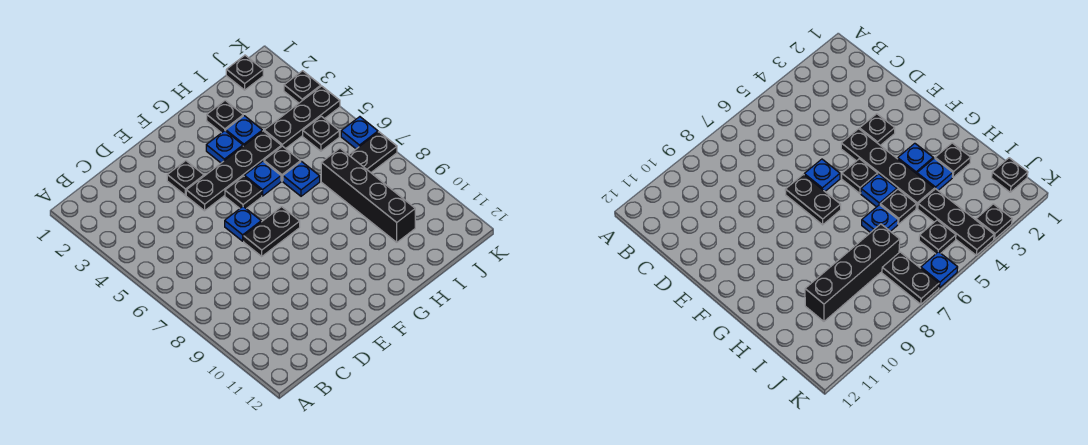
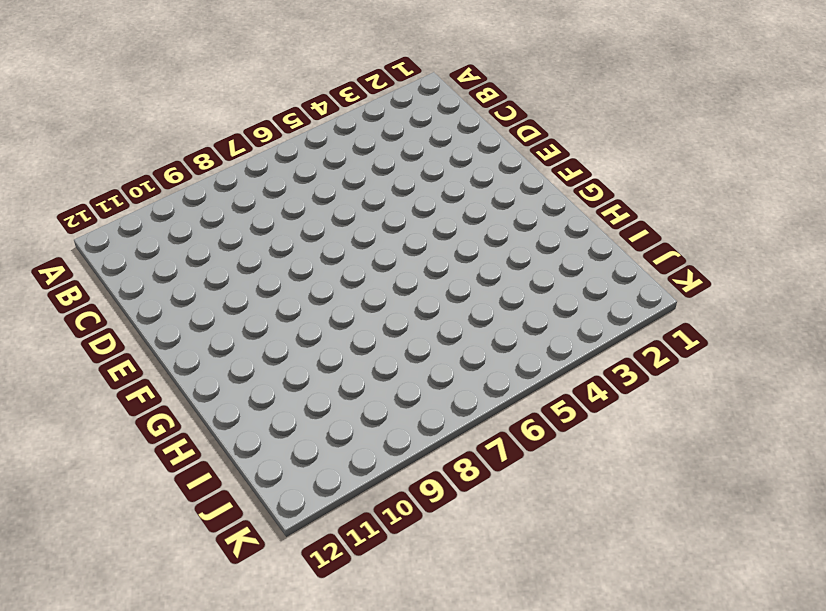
none -> black 1x1 plate [167,161,204,195]
none -> black 1x4 plate [186,131,281,211]
none -> blue 1x1 plate [225,207,261,241]

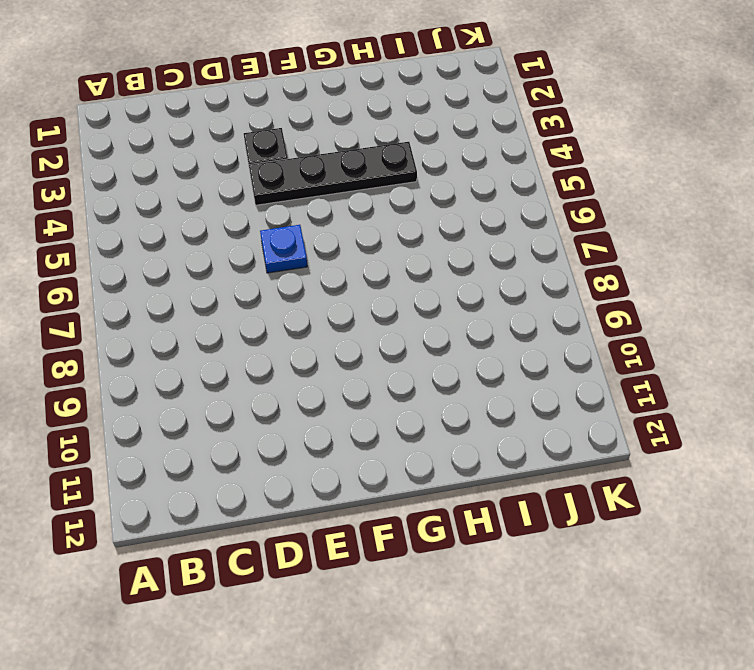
none -> black 1x2 plate [244,207,300,256]
none -> black 1x1 plate [225,176,262,209]
none -> blue 1x1 plate [206,131,243,163]

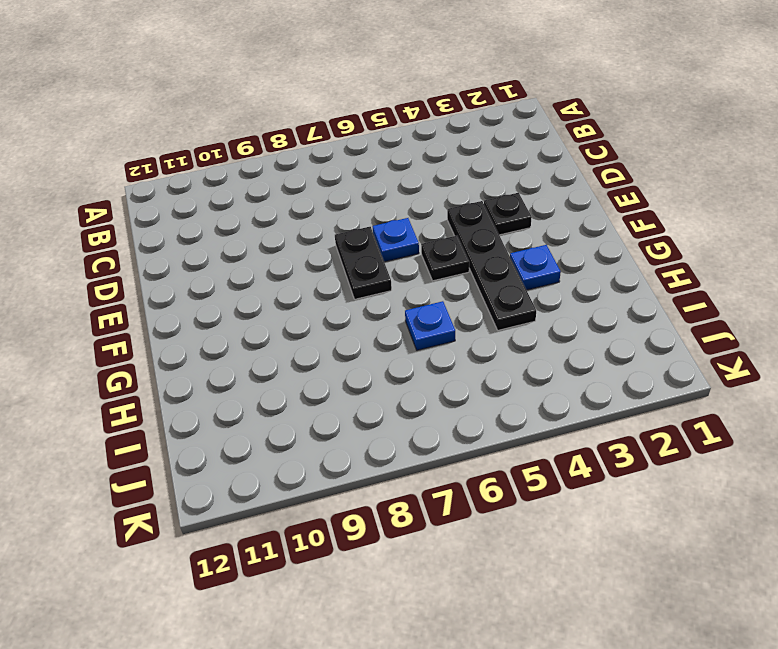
none -> blue 1x1 plate [244,161,281,196]
none -> black 1x1 plate [207,100,243,133]
none -> blue 1x1 plate [226,116,262,146]

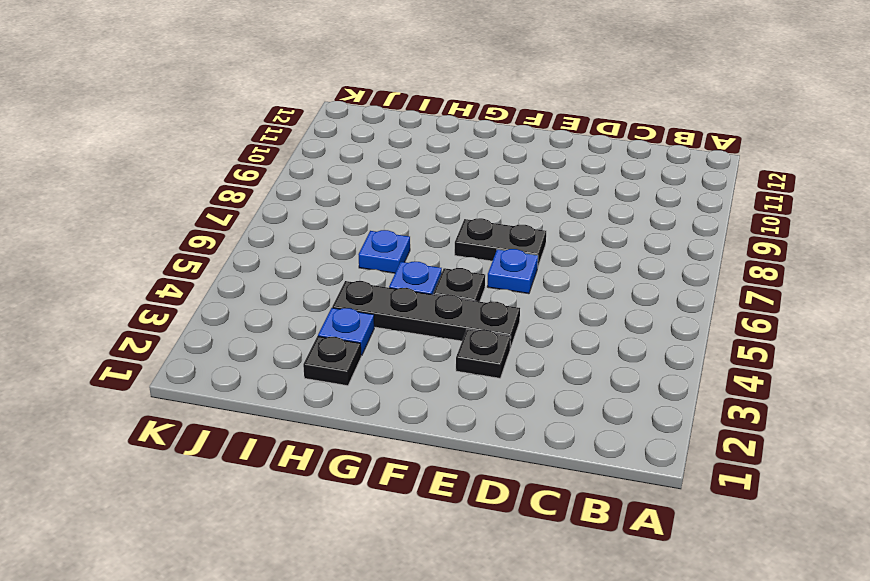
none -> blue 1x1 plate [206,131,243,163]
none -> black 1x1 plate [264,146,301,181]
none -> black 1x3 plate [264,86,340,149]

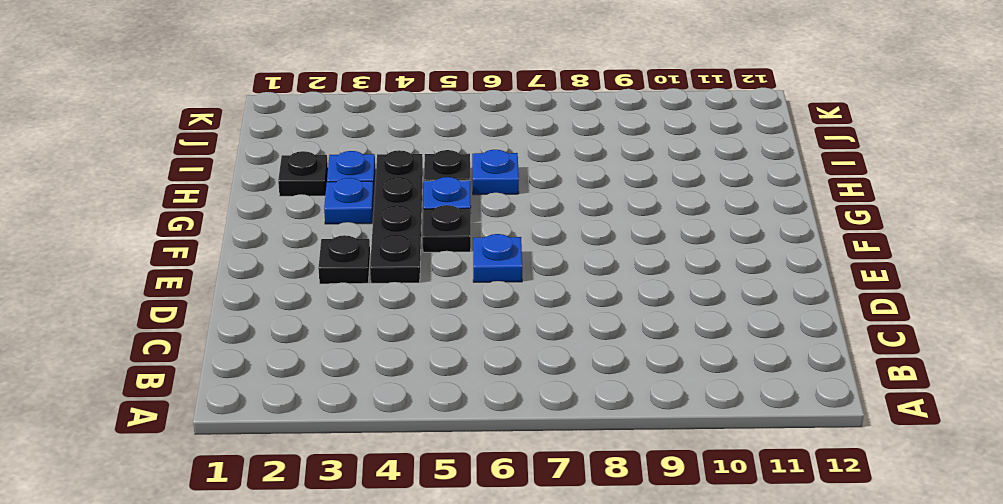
none -> black 1x2 plate [244,207,300,256]
none -> black 1x3 plate [264,86,340,149]
none -> black 1x4 brick [321,148,415,242]

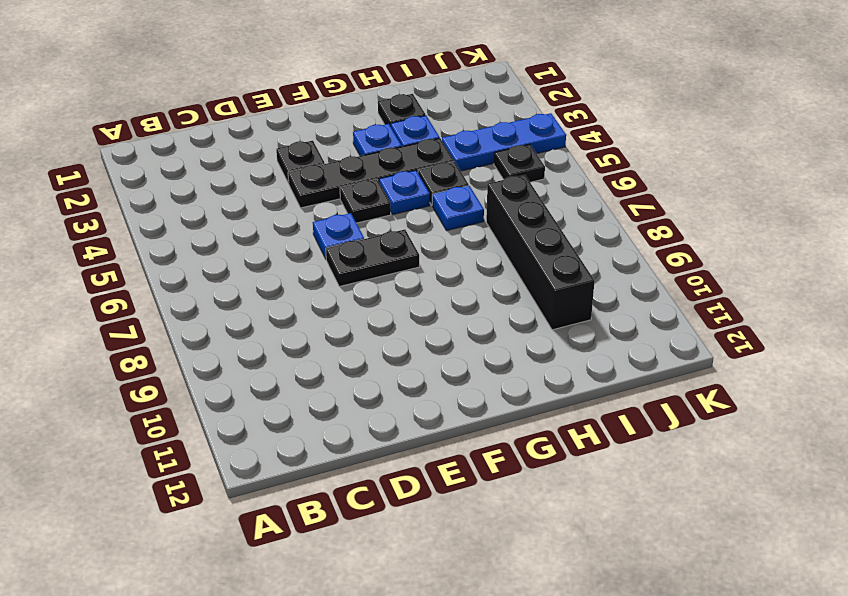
blue 1x3 plate [442,113,566,171] -> black 1x3 plate [264,86,340,149]
none -> black 1x1 plate [226,55,263,90]
none -> black 1x2 plate [349,132,397,172]
none -> black 1x1 plate [284,71,321,103]

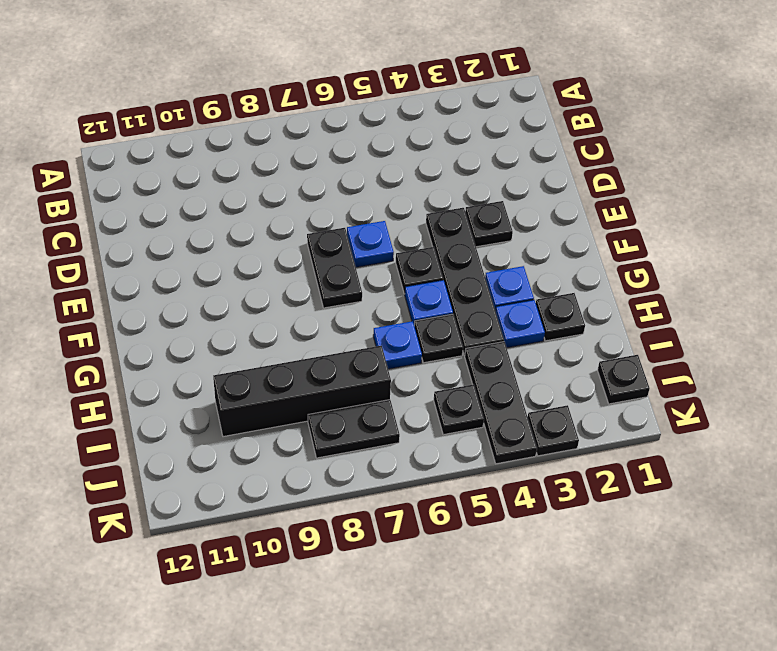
black 1x2 plate [308,400,400,458] -> black 1x2 plate turned to [349,132,397,172]
none -> blue 1x1 plate [341,117,378,149]

